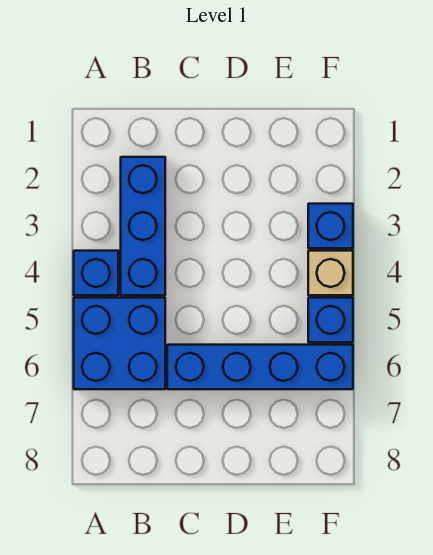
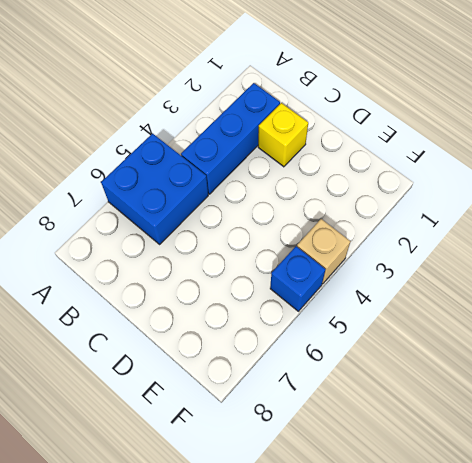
yellow 1x1 brick [258,103,308,167] -> none
none -> blue 1x1 brick [74,251,118,295]
none -> blue 1x4 brick [167,345,353,389]

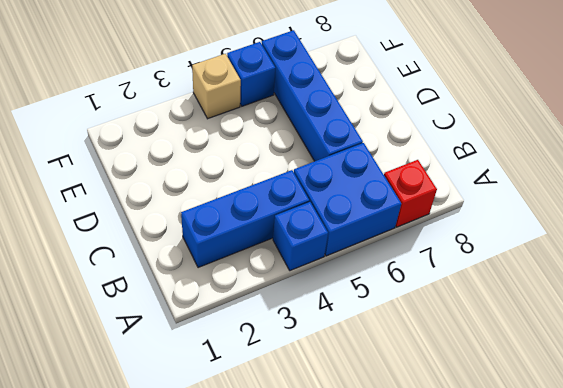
red 1x1 brick [384,160,437,227] -> none
none -> blue 1x1 brick [308,204,353,248]

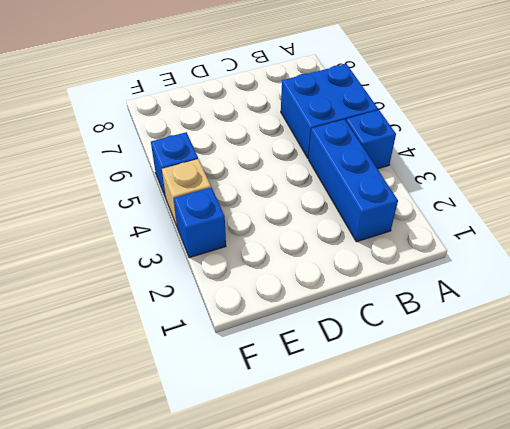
none -> blue 1x4 brick [167,345,353,389]

